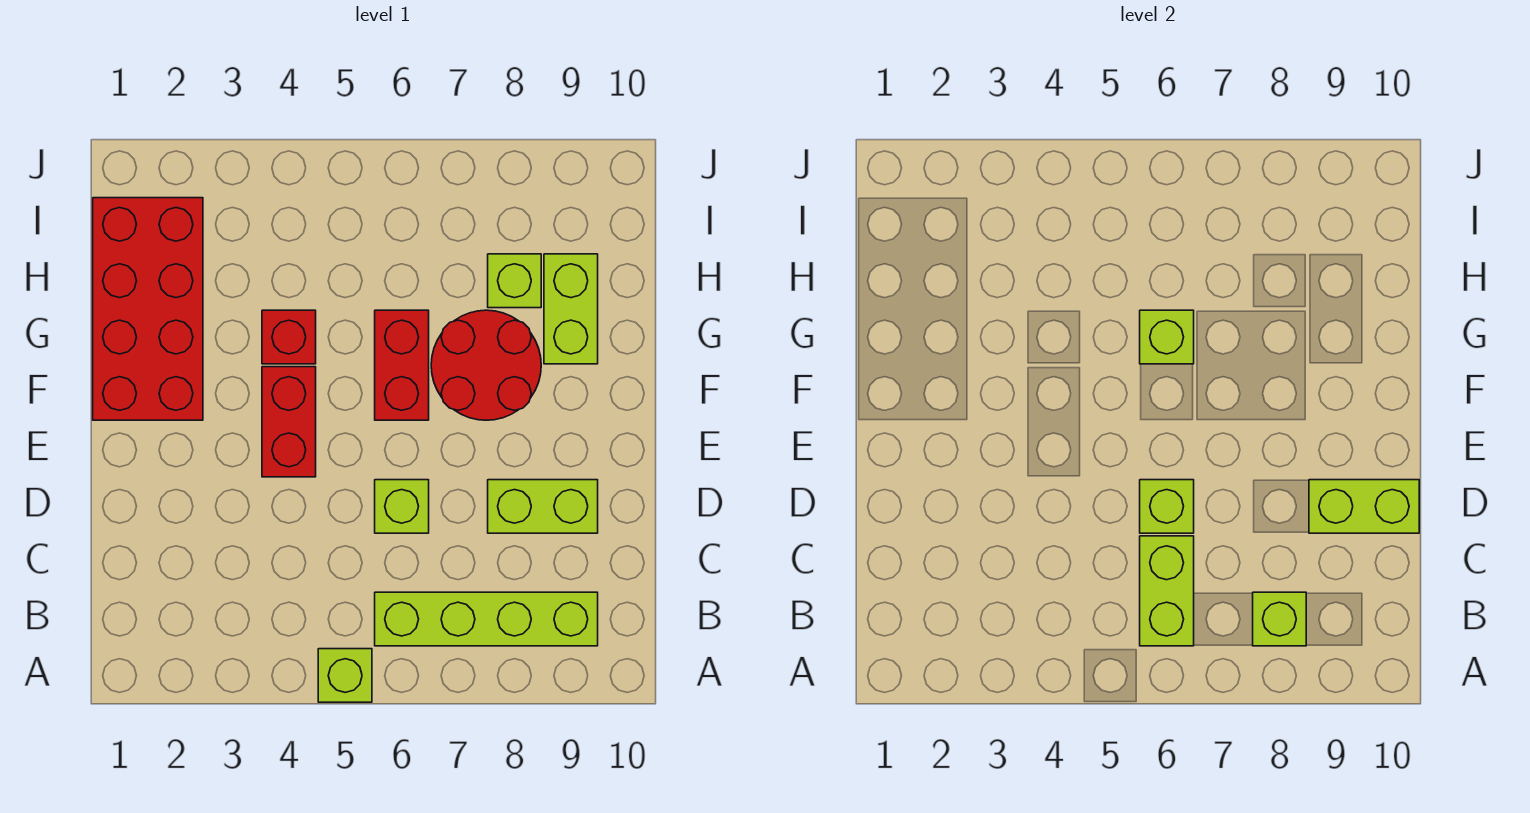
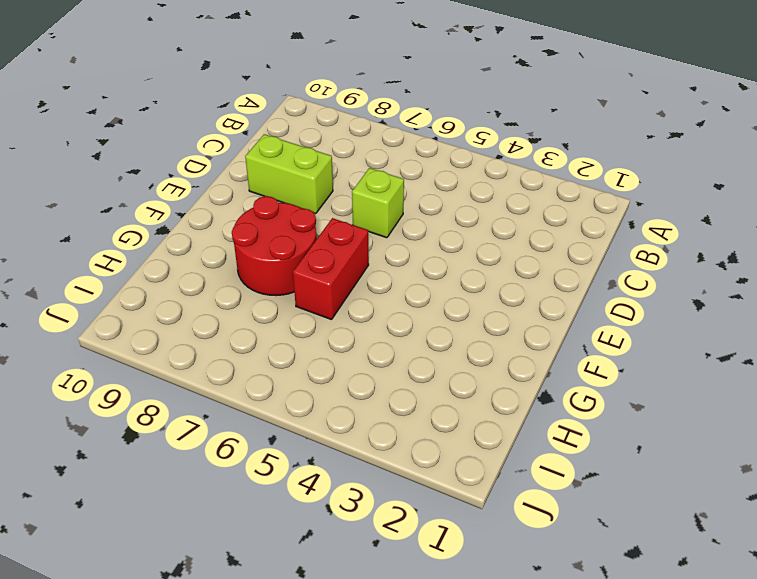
none -> lime 1x1 brick [318,649,372,702]
none -> lime 1x4 brick [375,592,598,646]
none -> red 1x2 brick [262,367,316,477]

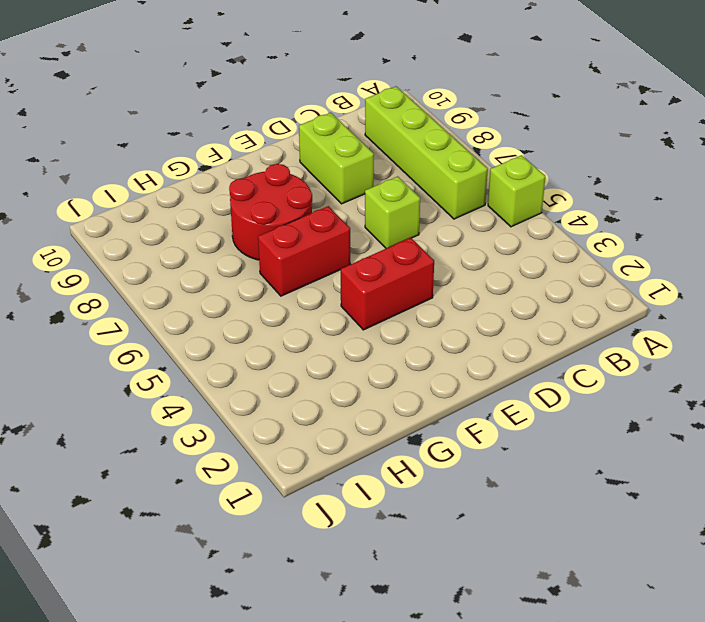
none -> red 2x4 brick [93,198,203,420]
none -> red 1x1 brick [262,310,316,364]
none -> lime 1x2 brick [544,254,598,364]

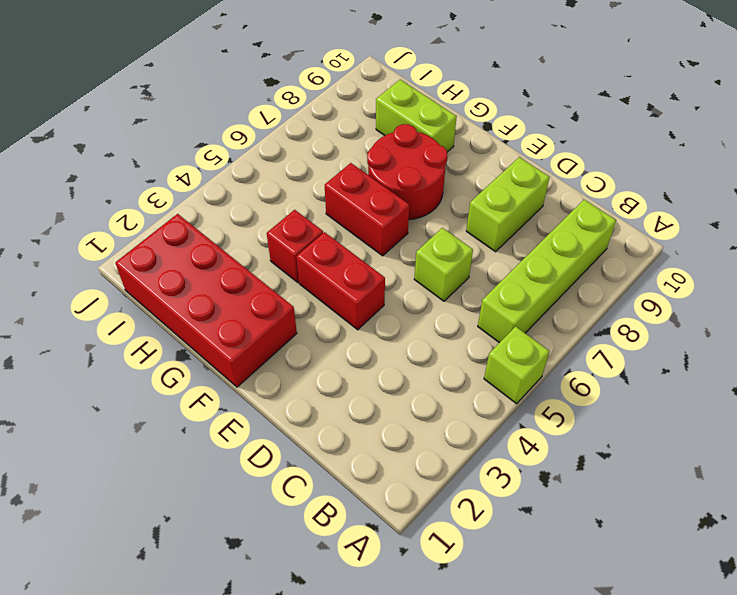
none -> lime 1x1 brick [488,254,541,308]
none -> lime 1x2 brick [1140,536,1194,646]
none -> lime 1x1 brick [1253,592,1306,646]

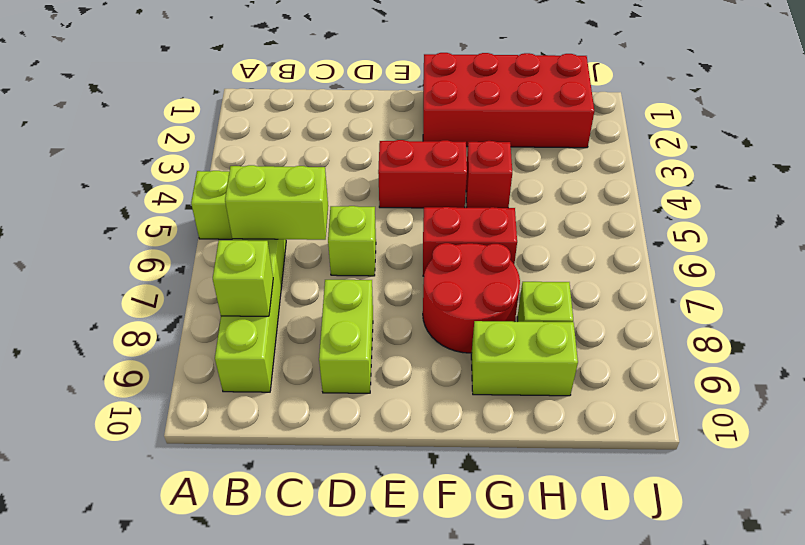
none -> lime 1x1 brick [1140,480,1194,533]
none -> lime 1x2 brick [1309,480,1419,533]
none -> lime 1x1 brick [1140,310,1194,364]

